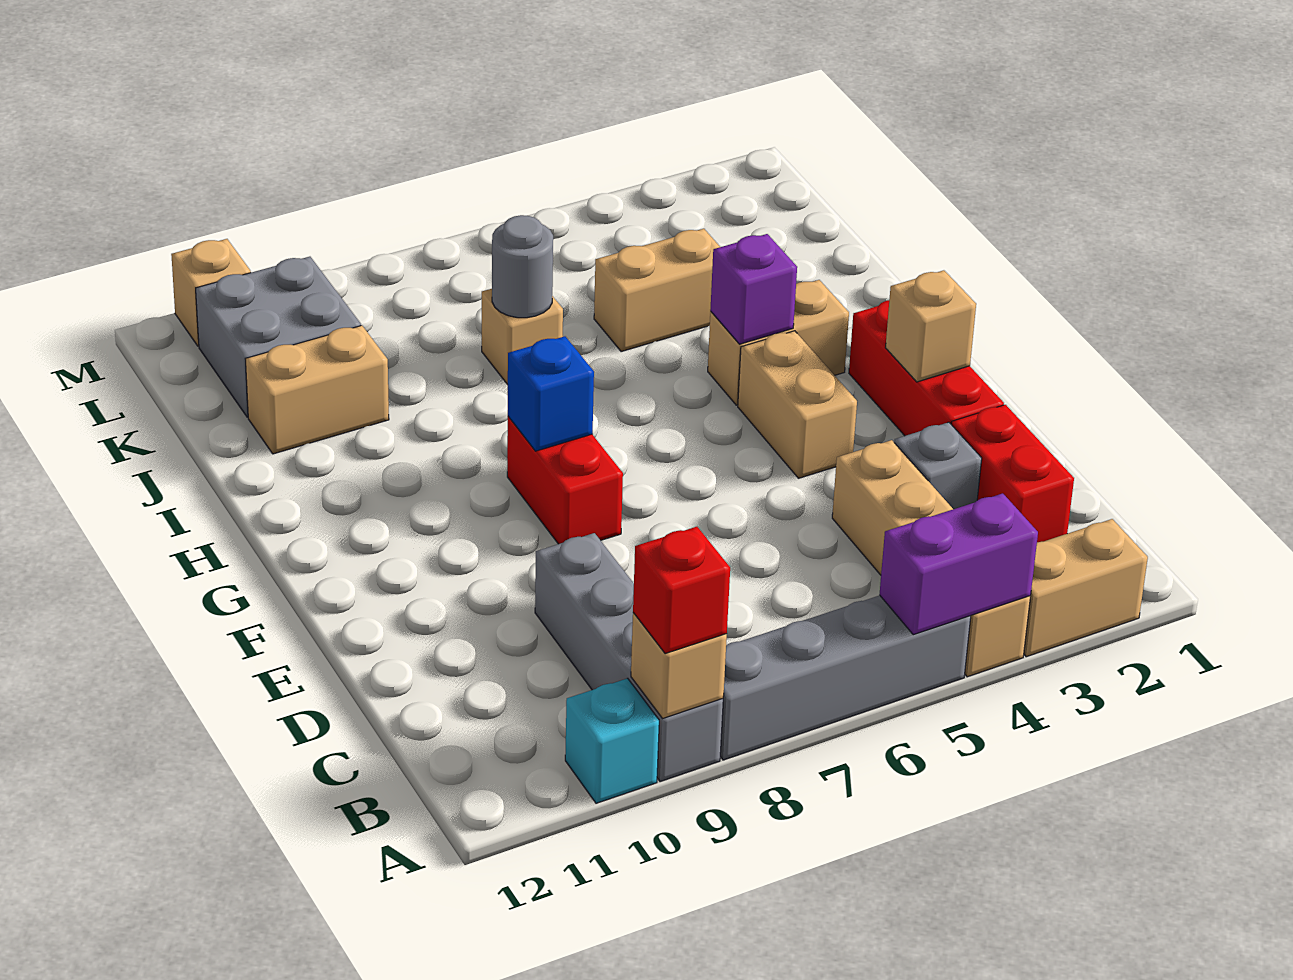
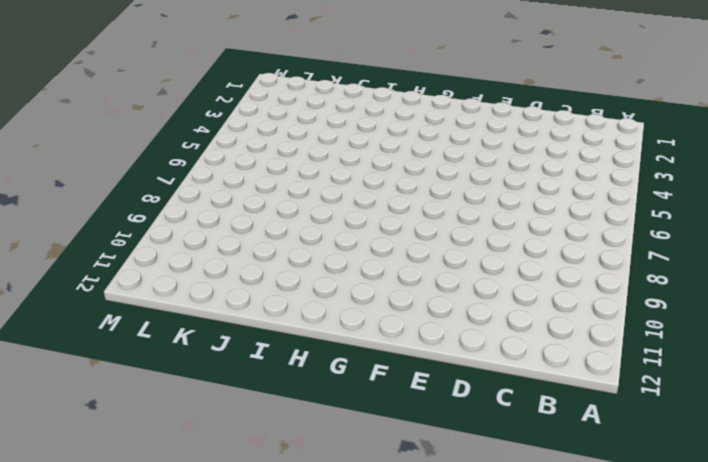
none -> tan 1x2 brick [1024,519,1148,657]
none -> tan 1x4 brick [832,440,1031,677]
none -> grey 1x4 brick [720,595,971,760]

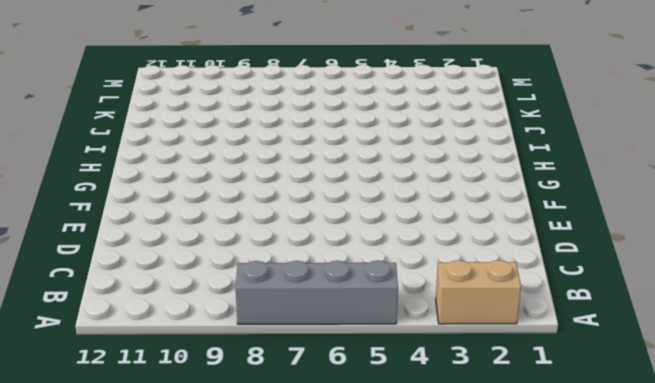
none -> tan 1x4 brick [832,440,1031,677]
none -> grey 1x4 brick [535,533,723,782]
none -> cyan 1x1 brick [565,678,659,803]

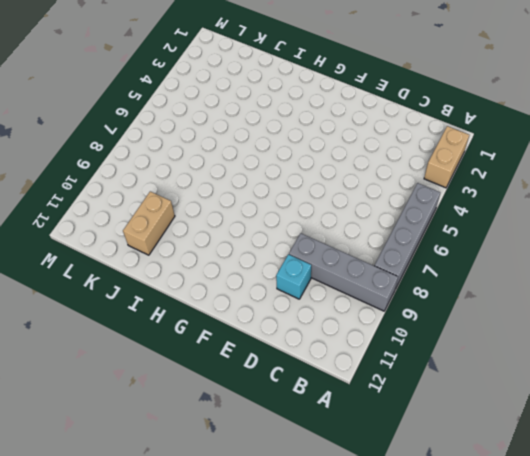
cyan 1x1 brick [276,254,311,299] -> cyan 1x1 brick moved to [565,678,659,803]
none -> tan 1x4 brick [832,440,1031,677]
none -> red 1x2 brick [952,405,1074,542]
none -> grey 1x1 brick [894,422,982,509]

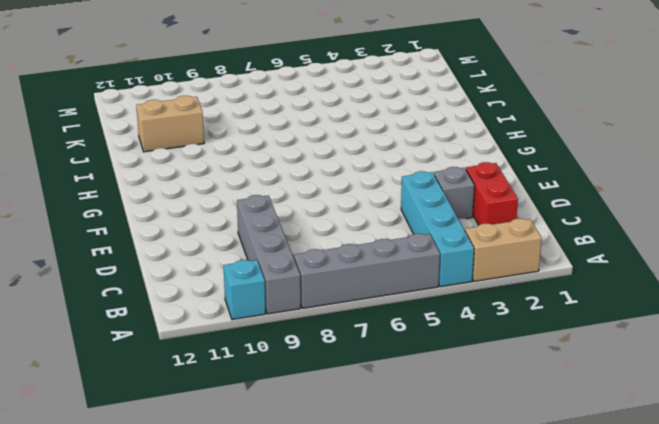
cyan 1x4 brick [401,171,474,287] -> tan 1x4 brick [832,440,1031,677]
none -> red 1x3 brick [849,300,1004,436]
none -> tan 1x2 brick [738,331,857,478]
none -> red 1x2 brick [507,417,623,544]

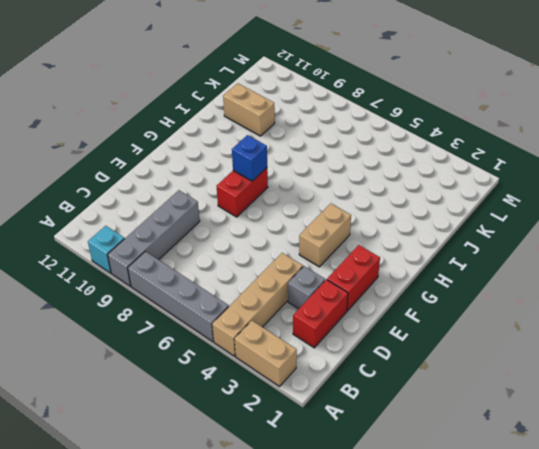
red 1x2 brick [327,245,380,311] -> red 1x3 brick [849,300,1004,436]
none -> tan 1x2 brick [708,280,849,405]
none -> tan 1x2 brick [594,229,720,352]
none -> tan 1x1 brick [482,289,563,385]

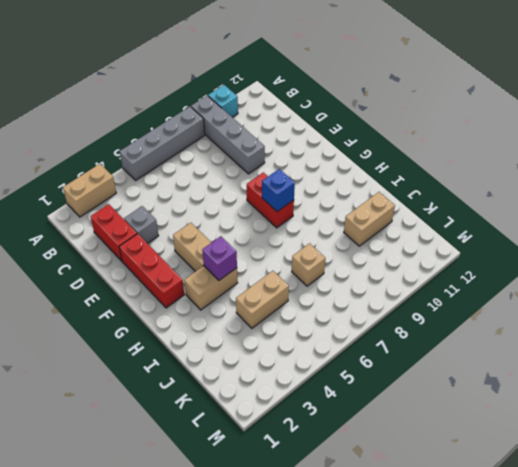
none -> tan 1x4 brick [832,440,1031,677]
none -> grey 2x2 brick [196,257,361,417]
none -> tan 1x1 brick [171,239,251,346]

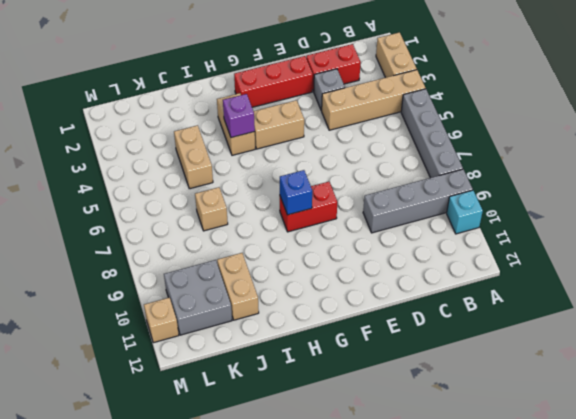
none -> purple 1x2 brick [879,494,1038,635]
none -> tan 1x1 brick [631,613,727,718]
none -> tan 1x1 brick [886,270,976,382]

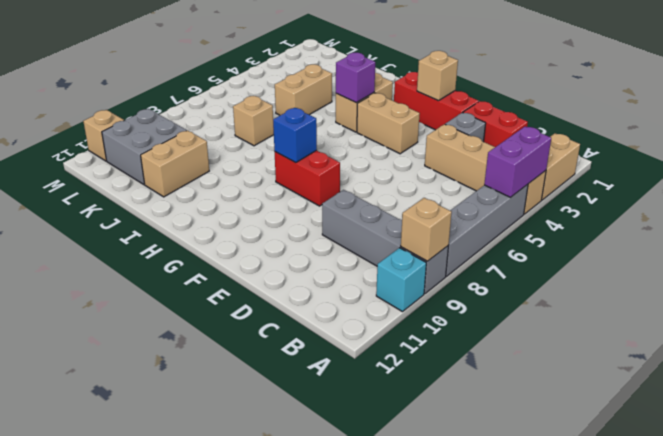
none -> grey 1x1 round brick [492,215,553,318]
none -> red 1x1 brick [633,527,730,654]

